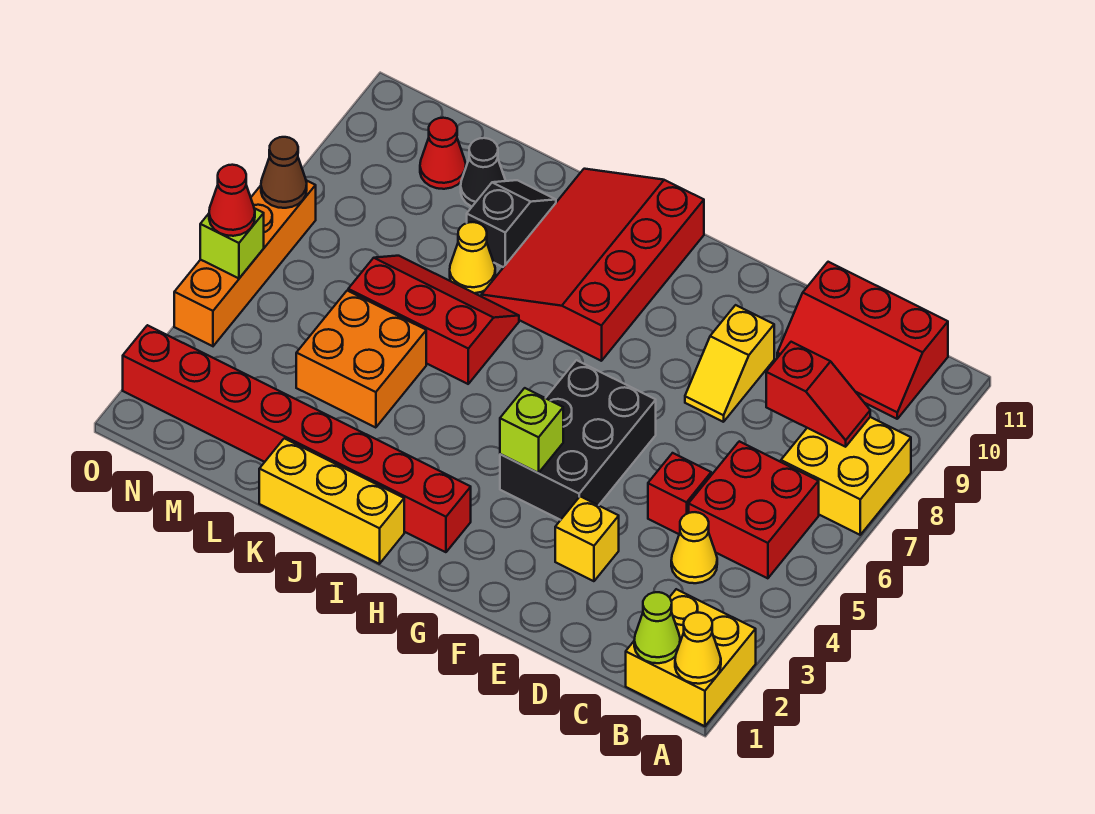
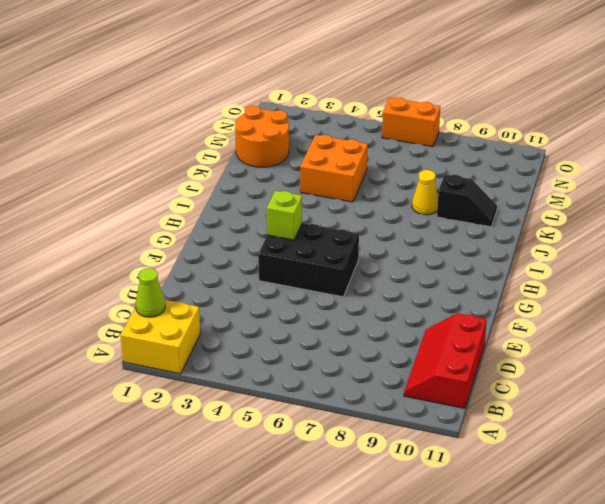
orange 2x2 round brick [235,106,289,167] -> red 1x8 brick [123,325,471,552]
orange 1x2 brick [382,97,440,147] -> orange 1x4 brick [174,180,316,346]
none -> yellow 2x2 brick [781,417,911,535]
none -> red 2x2 brick [689,441,819,578]
none -> yellow 1x1 cone [671,512,717,583]

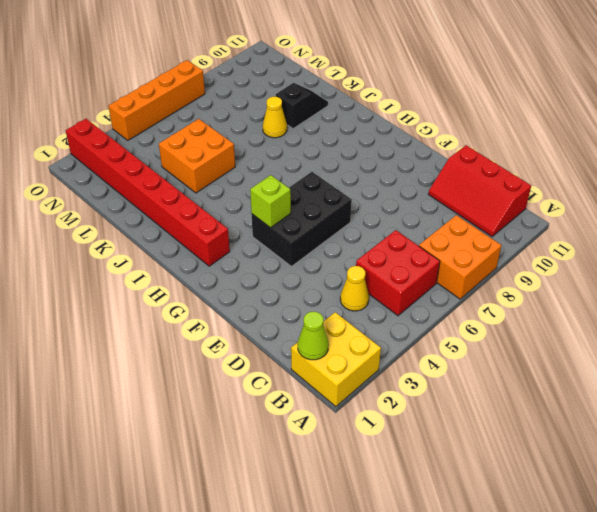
orange 2x2 brick [419,215,502,299] -> yellow 2x2 brick [781,417,911,535]
none -> red 1x1 brick [648,453,711,534]
none -> yellow 1x1 brick [555,496,619,581]
none -> yellow 1x2 slope [685,305,774,422]

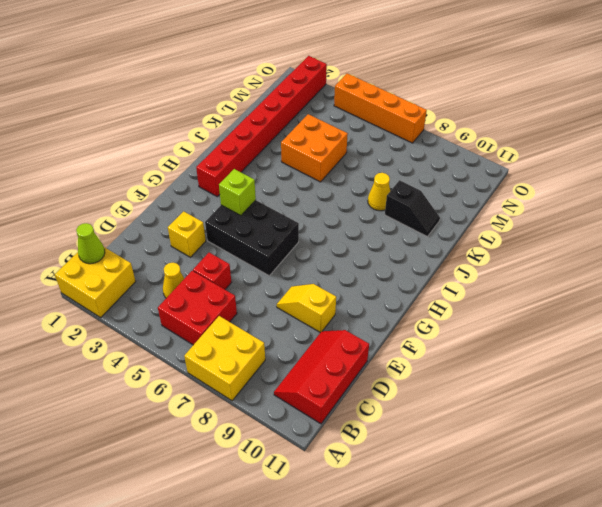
none -> red 3x4 slope [481,169,704,361]
none -> yellow 1x3 brick [259,438,404,564]
none -> red 2x3 slope [348,256,519,384]

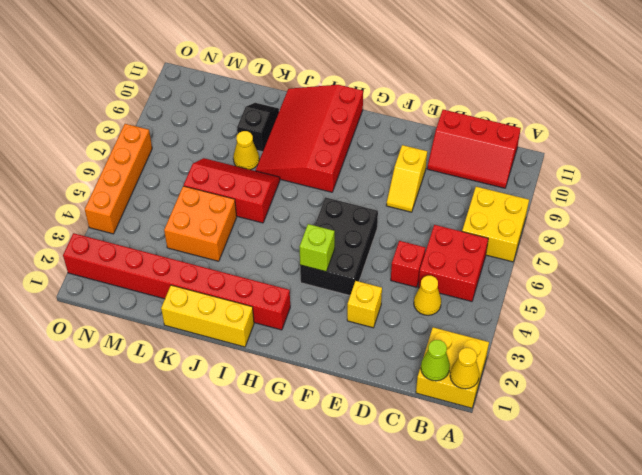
none -> black 1x1 cone [461,138,505,207]
none -> red 1x1 cone [420,118,466,189]
none -> red 1x2 slope [766,342,870,447]

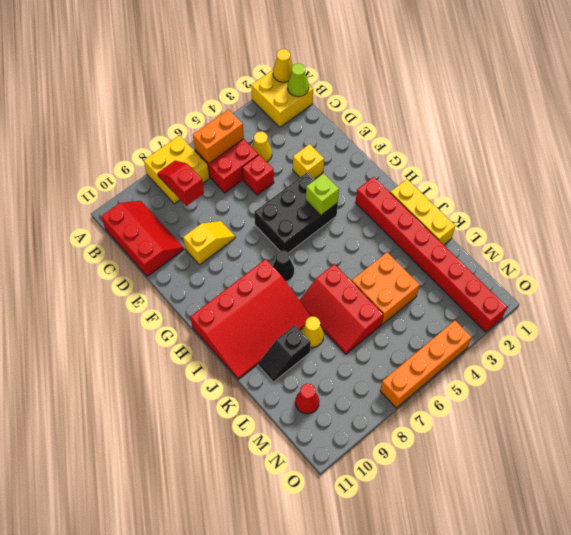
orange 1x2 brick [193,109,244,164] -> none
black 1x1 cone [273,251,294,281] -> black 1x1 cone moved to [461,138,505,207]
none -> lime 1x1 brick [200,208,264,278]
none -> brown 1x1 cone [261,137,307,208]
none -> red 1x1 cone [209,165,255,236]

